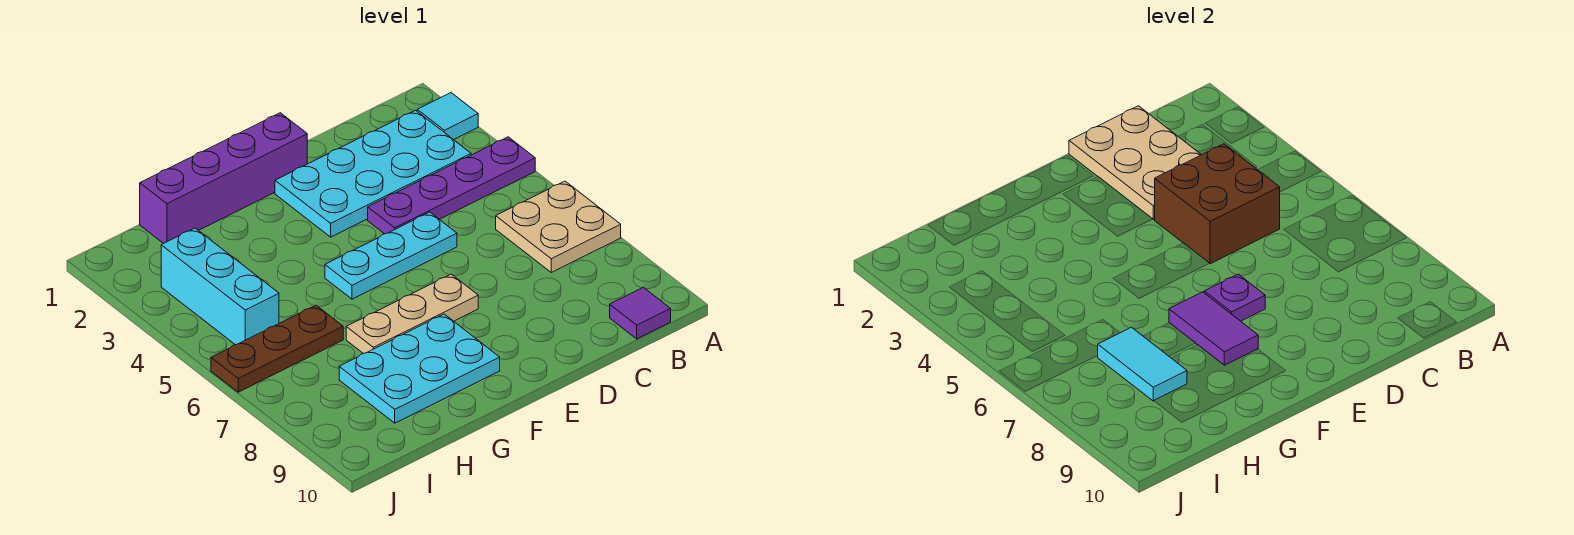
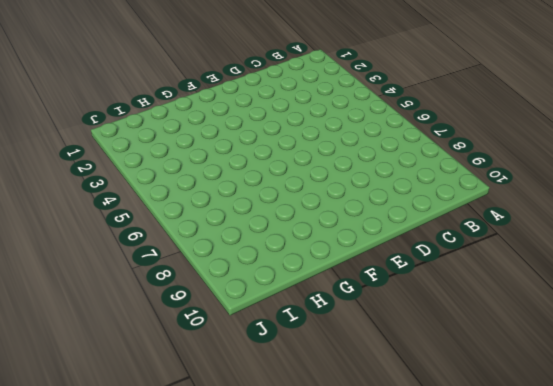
none -> cyan 1x1 tile [417,93,478,140]
none -> purple 1x4 plate [368,137,535,234]
none -> tan 2x2 plate [496,181,621,272]

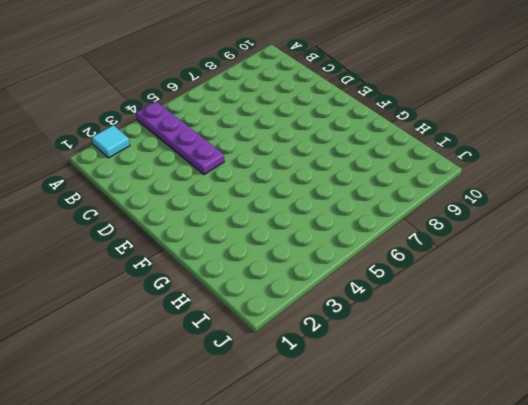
none -> tan 2x2 plate [496,181,621,272]
none -> cyan 2x4 plate [275,110,471,237]
none -> purple 1x1 tile [610,287,671,339]

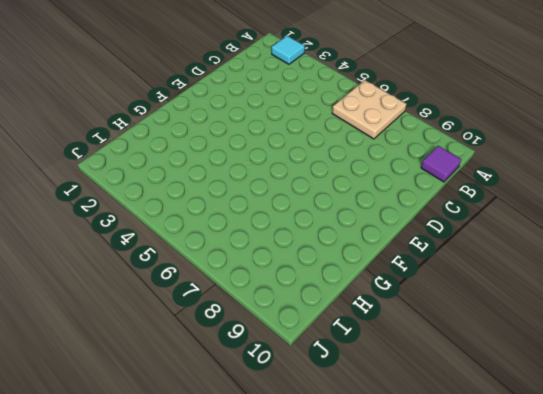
none -> purple 1x4 plate [368,137,535,234]
none -> cyan 2x4 plate [275,110,471,237]
none -> cyan 1x3 plate [325,212,457,299]

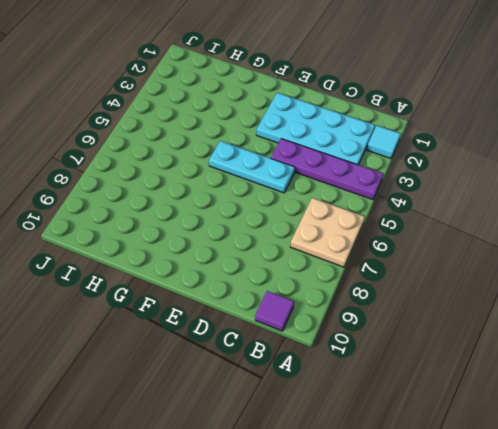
none -> purple 1x4 brick [140,113,307,244]
none -> tan 1x3 plate [346,274,478,354]
none -> cyan 2x3 plate [339,314,500,423]

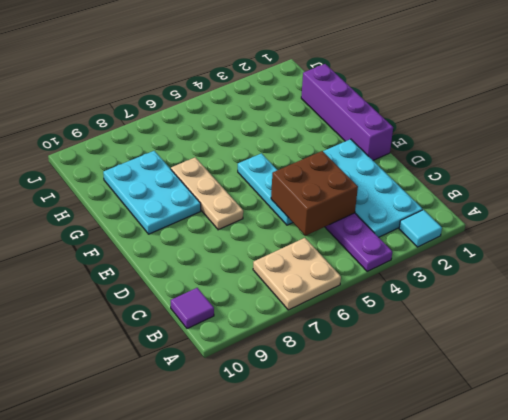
none -> brown 1x3 plate [211,305,343,392]
none -> cyan 1x3 brick [161,228,279,345]
none -> tan 2x3 plate [1069,106,1201,219]

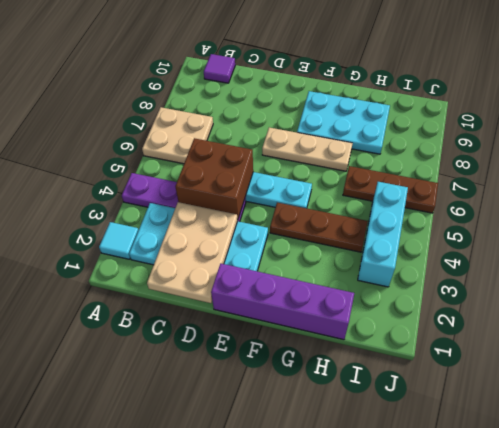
brown 1x3 plate [270,203,368,252] -> none
none -> purple 1x1 plate [1204,274,1265,321]
none -> purple 1x2 tile [1169,292,1258,365]
none -> cyan 1x2 tile [1097,327,1187,401]

